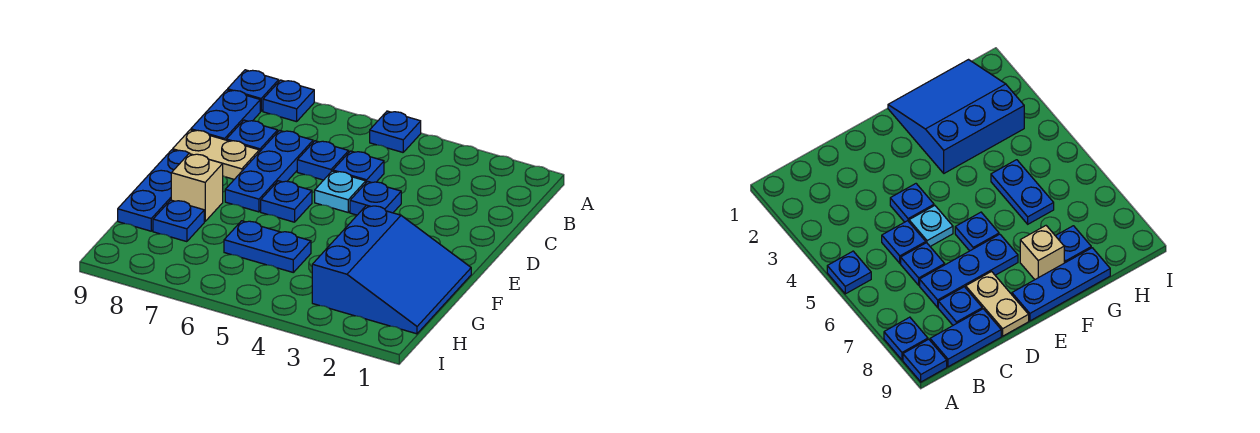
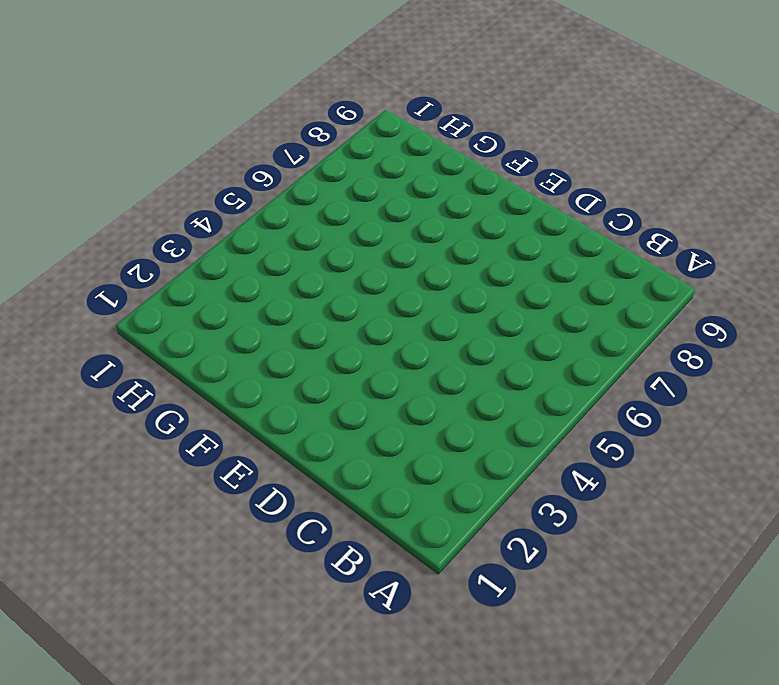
none -> blue 1x1 plate [370,111,421,152]
none -> blue 1x1 plate [263,80,314,122]
none -> blue 1x1 plate [228,70,279,111]

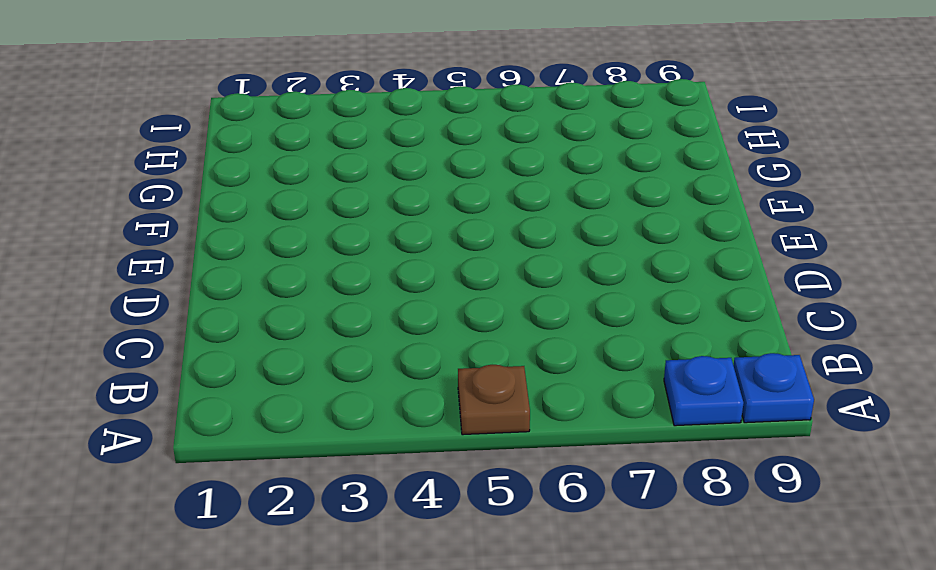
brown 1x1 plate [458,365,530,435] -> blue 1x1 plate [370,111,421,152]
none -> blue 1x2 plate [191,90,260,140]
none -> blue 1x1 plate [333,151,384,183]
none -> blue 1x1 plate [297,141,349,180]

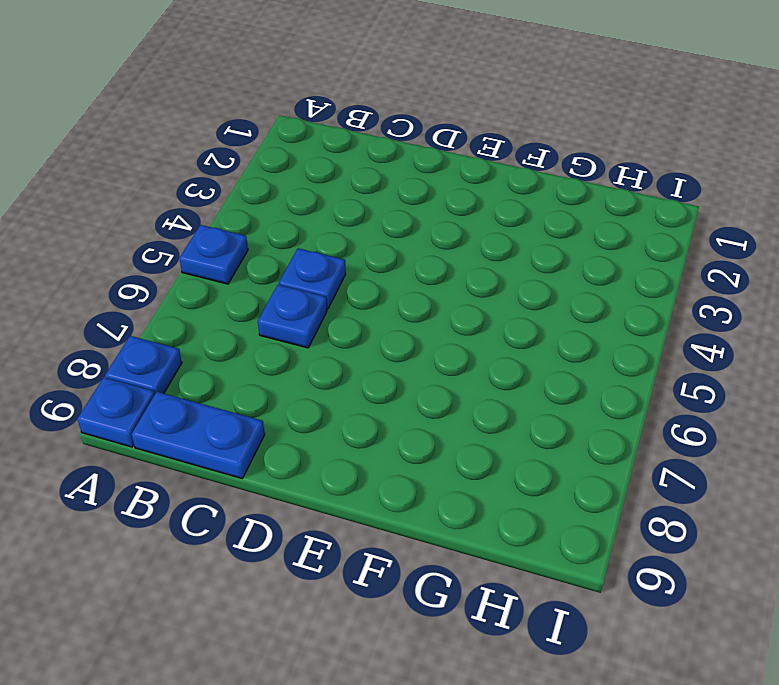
none -> blue 1x3 plate [225,131,313,212]
none -> blue 1x1 plate [226,120,278,152]
none -> blue 1x1 plate [350,181,401,215]

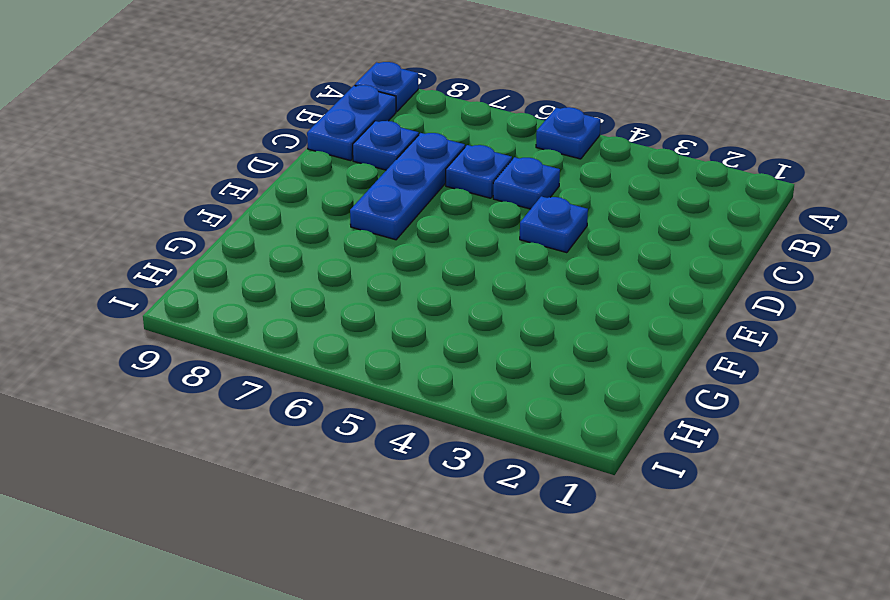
none -> blue 1x1 plate [263,80,314,122]
none -> cyan 1x1 plate [315,171,366,212]
none -> tan 1x2 plate [173,130,259,179]

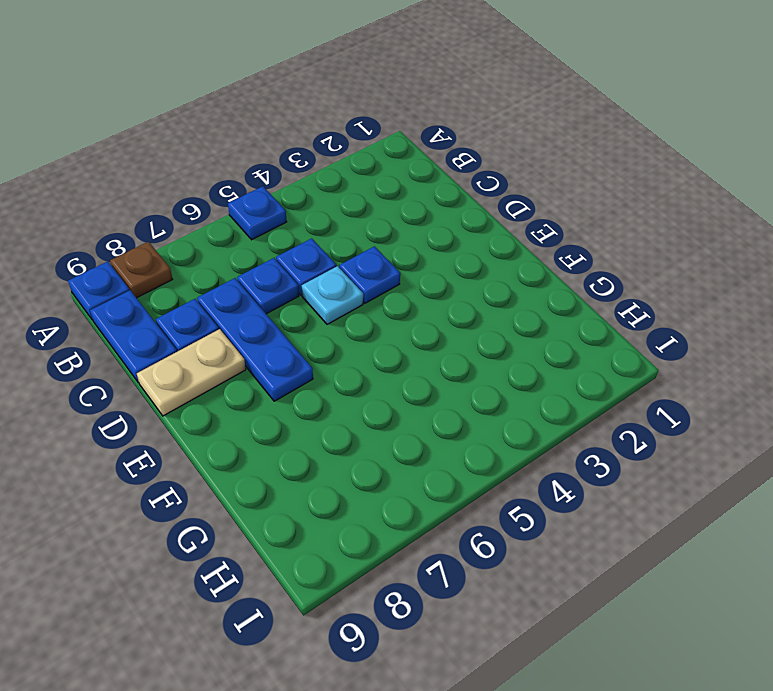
brown 1x1 plate [110,242,172,298] -> blue 1x1 plate [263,80,314,122]
none -> blue 1x1 plate [261,181,312,222]
none -> blue 1x3 plate [118,150,190,231]
none -> blue 3x3 slope [312,205,471,334]

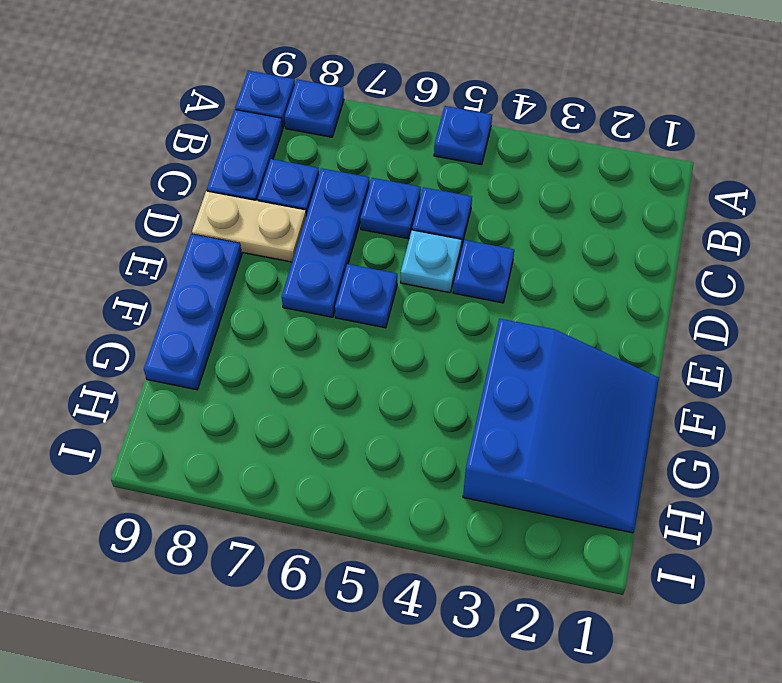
none -> tan 1x1 brick [171,154,223,221]
none -> blue 1x2 plate [224,221,311,272]
none -> blue 1x1 plate [153,200,204,242]

